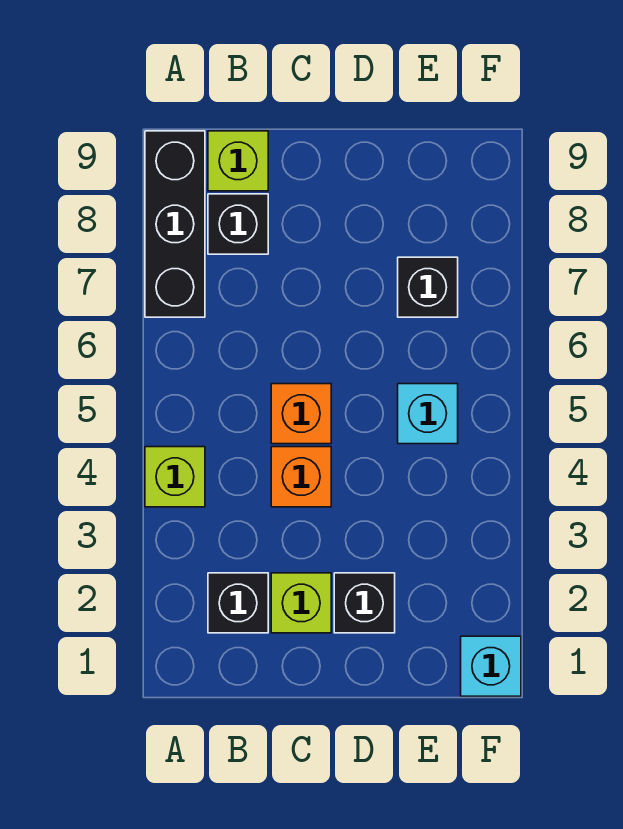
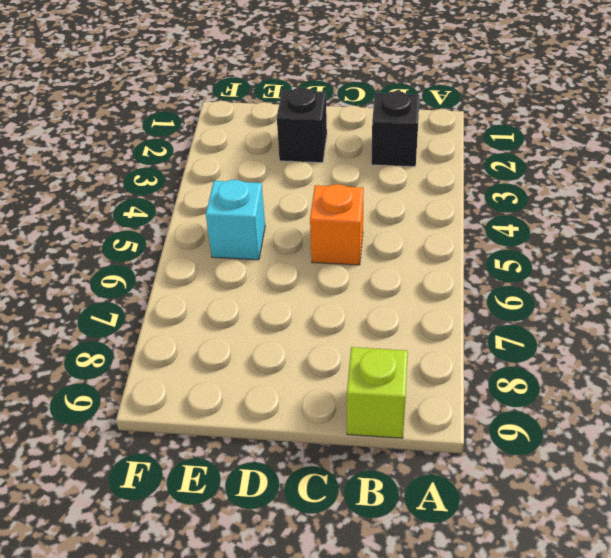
none -> lime 1x1 brick [145,447,205,507]
none -> black 1x3 brick [145,131,205,317]
none -> black 1x1 brick [208,194,268,254]

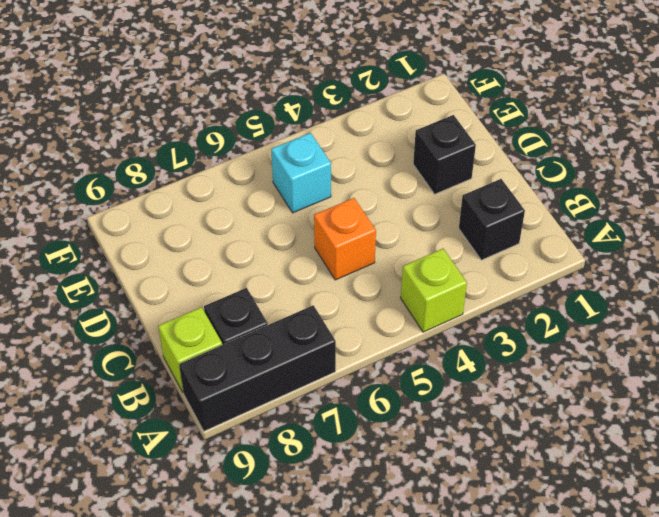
none -> lime 1x1 brick [271,573,331,633]
none -> orange 1x1 brick [271,447,331,507]
none -> black 1x1 brick [398,257,458,317]

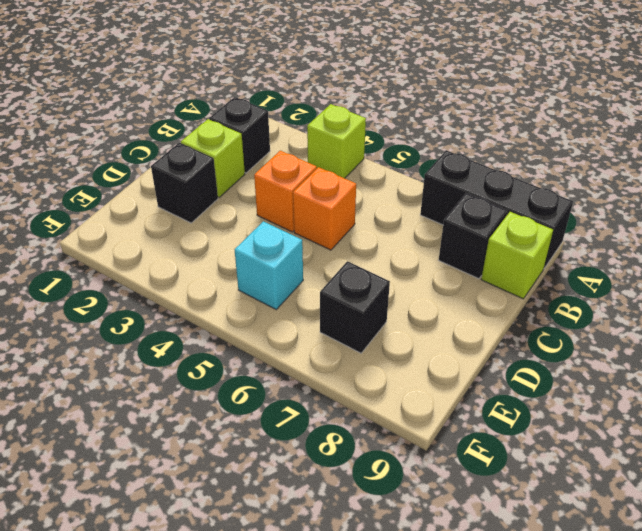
none -> cyan 1x1 brick [461,636,521,696]

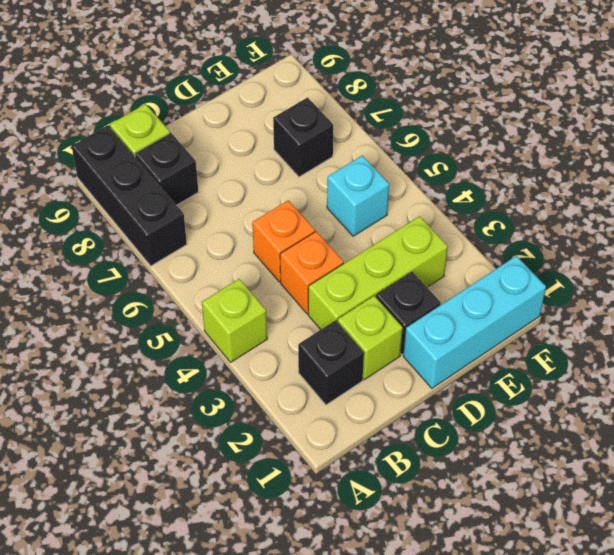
lime 1x3 brick [308,216,448,330] -> none
cyan 1x3 brick [403,256,546,388] -> cyan 1x1 brick [461,636,521,696]

